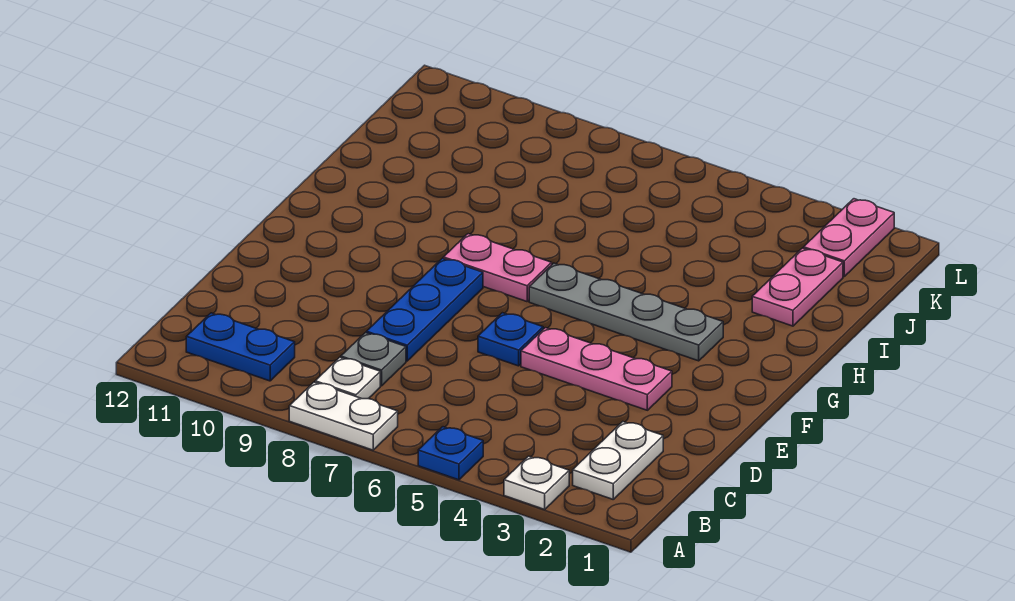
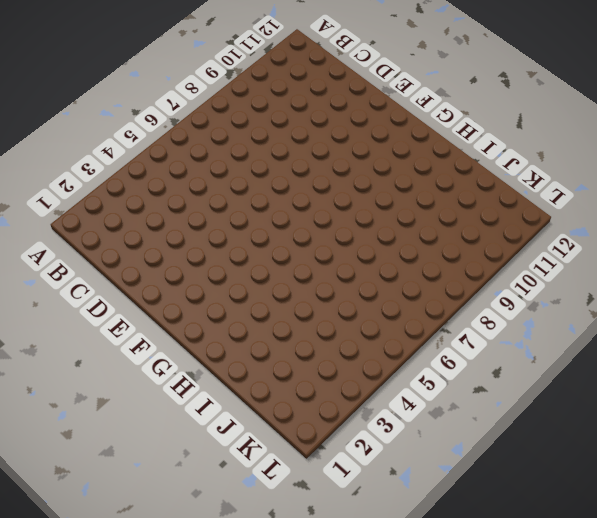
none -> white 1x1 plate [504,456,569,509]
none -> blue 1x1 plate [418,427,483,480]
none -> white 1x2 plate [289,382,398,450]

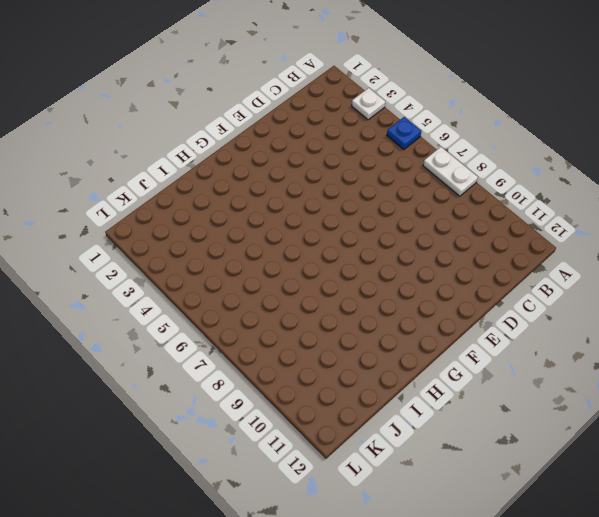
none -> white 1x2 plate [573,422,663,499]
none -> white 1x1 plate [315,357,380,399]
none -> blue 1x2 plate [186,313,295,381]

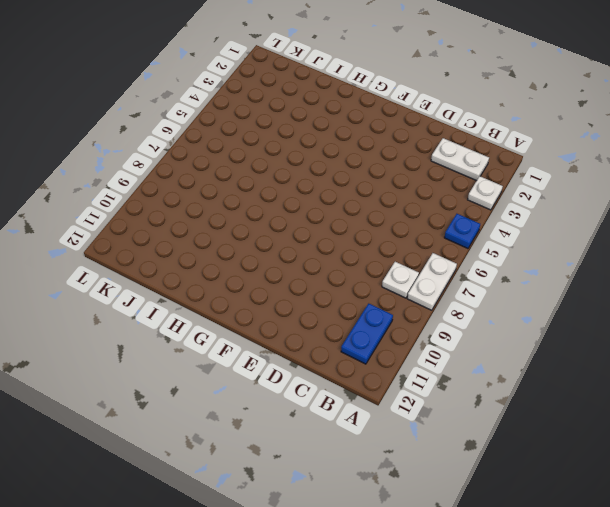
none -> grey 1x1 plate [341,333,406,386]
none -> blue 1x3 plate [366,258,483,361]
none -> pink 1x3 plate [521,328,672,410]

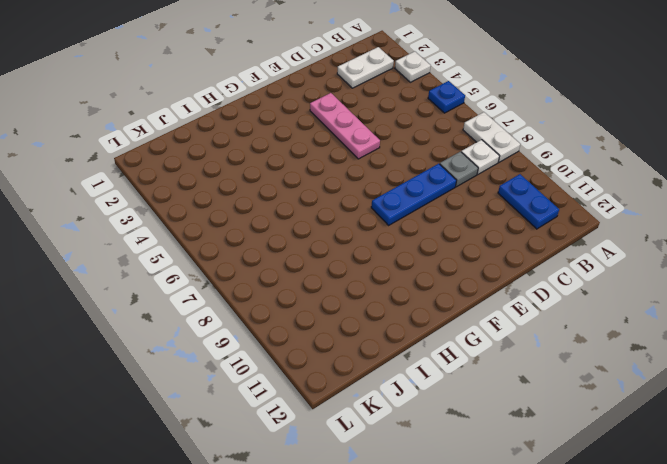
none -> blue 1x1 plate [478,313,543,366]
none -> grey 1x4 plate [529,263,723,361]
none -> pink 1x2 plate [443,234,552,302]

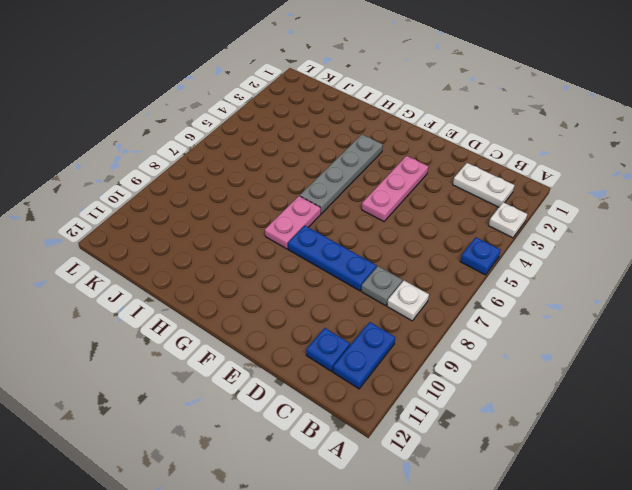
blue 1x1 plate [306,328,350,371] -> blue 1x1 plate moved to [478,313,543,366]
none -> white 1x2 plate [289,382,398,450]
none -> pink 1x2 plate [752,248,843,326]
none -> pink 1x2 plate [804,199,894,276]

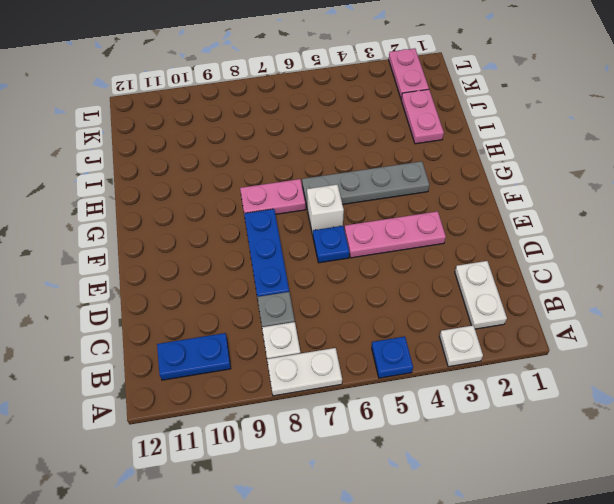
white 1x1 brick [307,185,344,235] -> none

